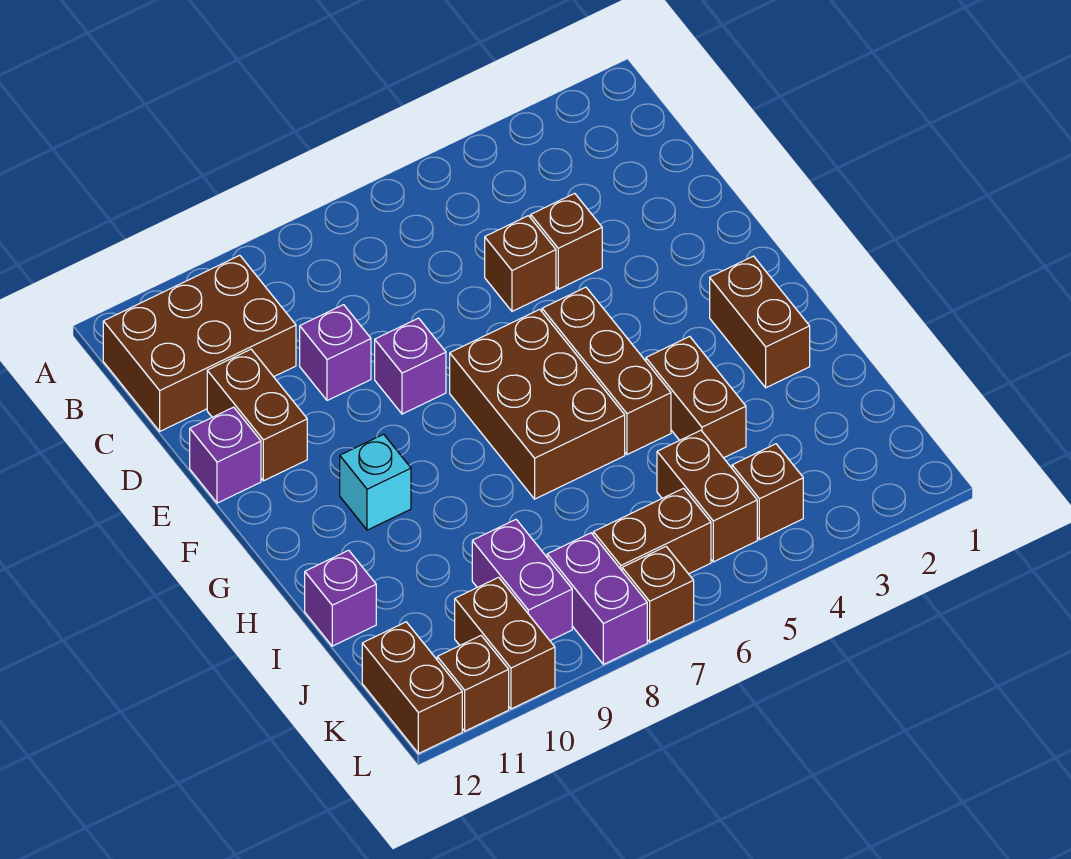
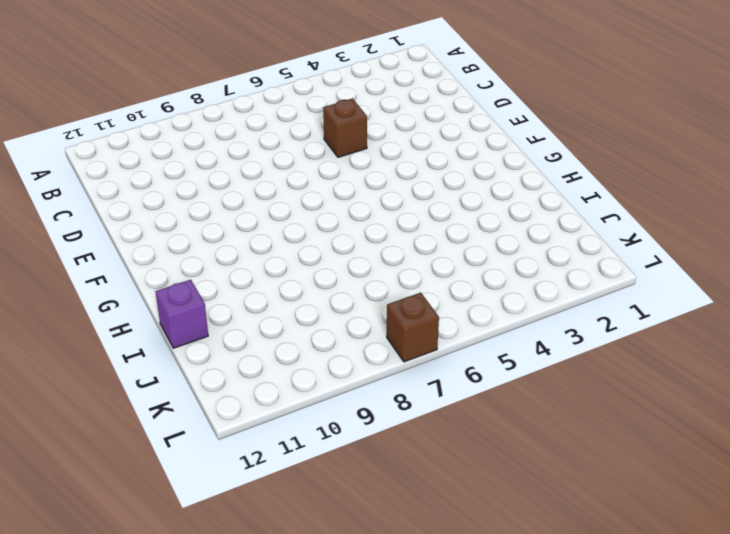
none -> brown 2x3 brick [103,255,296,431]
none -> brown 1x1 brick [531,193,602,289]
none -> purple 1x1 brick [300,305,371,401]

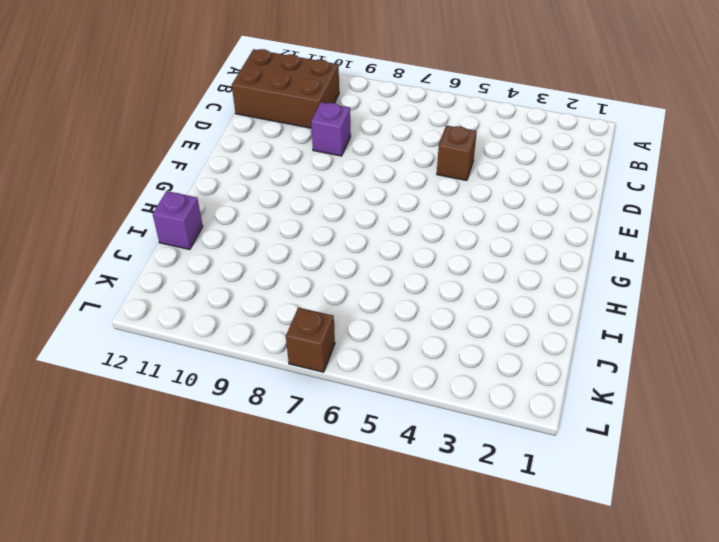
none -> brown 1x1 brick [531,193,602,289]
none -> brown 1x2 brick [207,349,307,481]
none -> purple 1x1 brick [375,318,446,414]

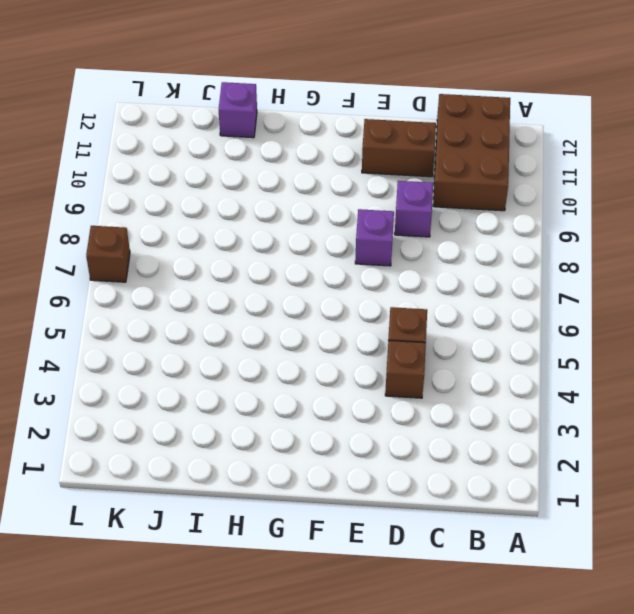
none -> purple 1x1 brick [190,407,261,503]
none -> brown 1x3 brick [542,287,671,455]
none -> brown 2x3 brick [450,309,625,499]

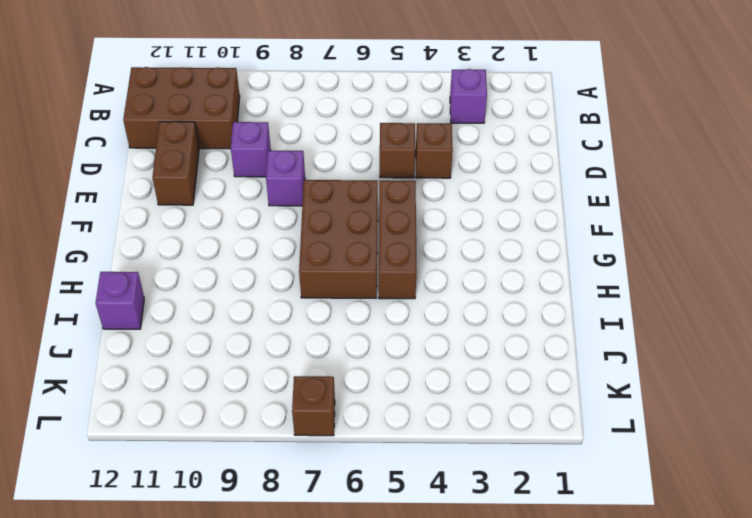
purple 1x1 brick [450,69,487,123] -> purple 1x1 brick moved to [190,407,261,503]
none -> brown 1x2 brick [710,256,810,388]
none -> cyan 1x1 brick [340,434,411,530]
none -> brown 1x2 brick [646,337,746,458]

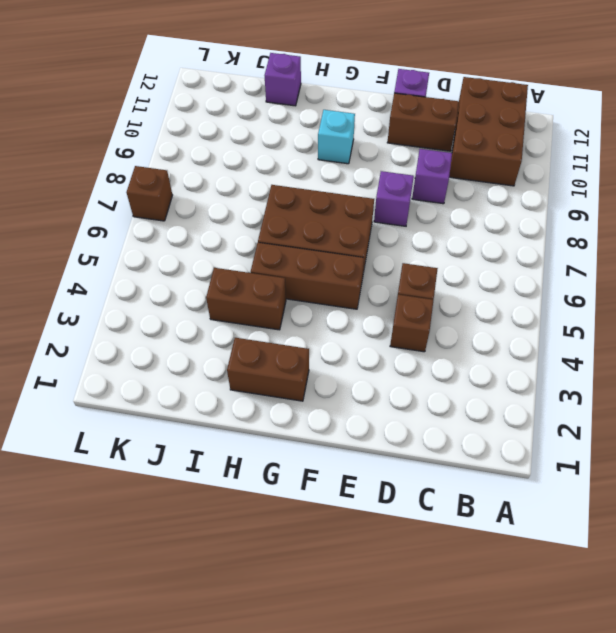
none -> brown 1x2 brick [657,430,757,562]
none -> purple 1x2 brick [472,520,572,641]
none -> brown 1x1 brick [732,444,803,540]

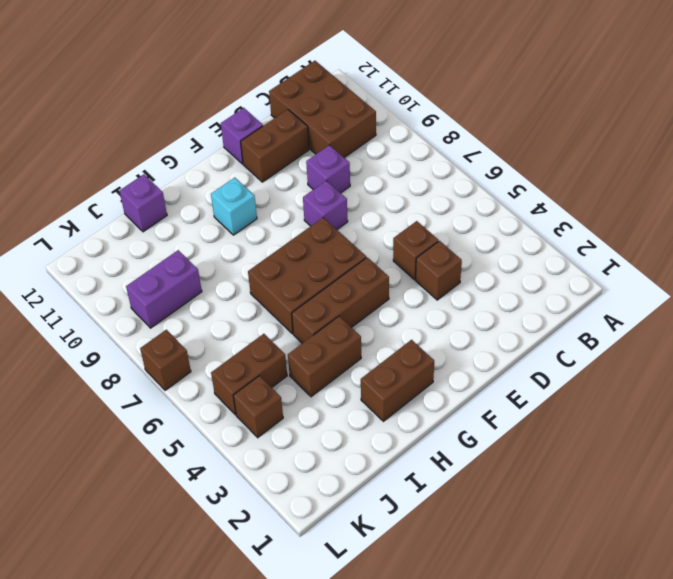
none -> brown 1x2 brick [593,488,711,574]
none -> purple 1x2 brick [547,533,647,664]
none -> brown 1x2 brick [455,577,555,709]

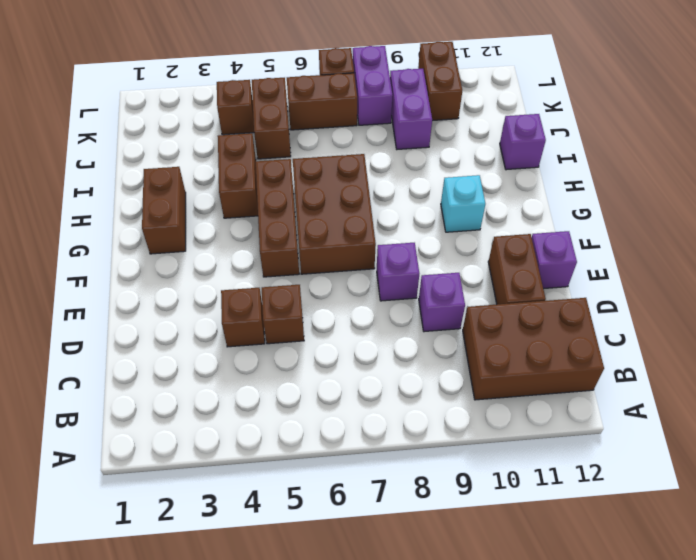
none -> brown 1x2 brick [362,622,462,754]
none -> brown 1x1 brick [437,636,509,731]

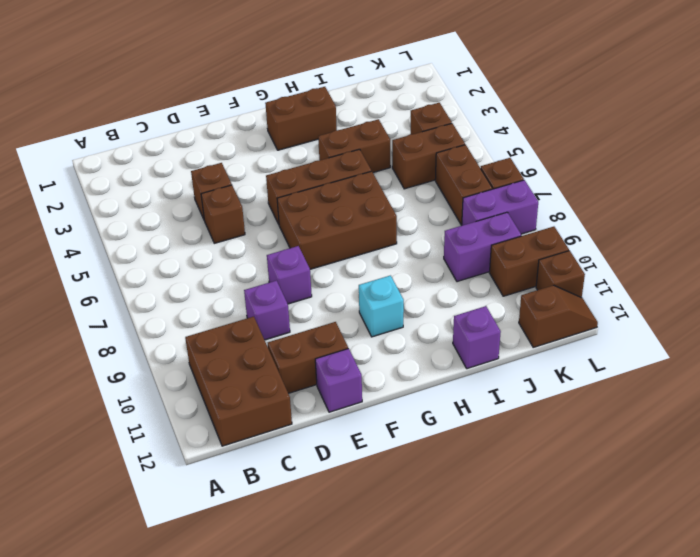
brown 1x2 slope [519,285,598,347] -> brown 1x2 brick [362,622,462,754]

